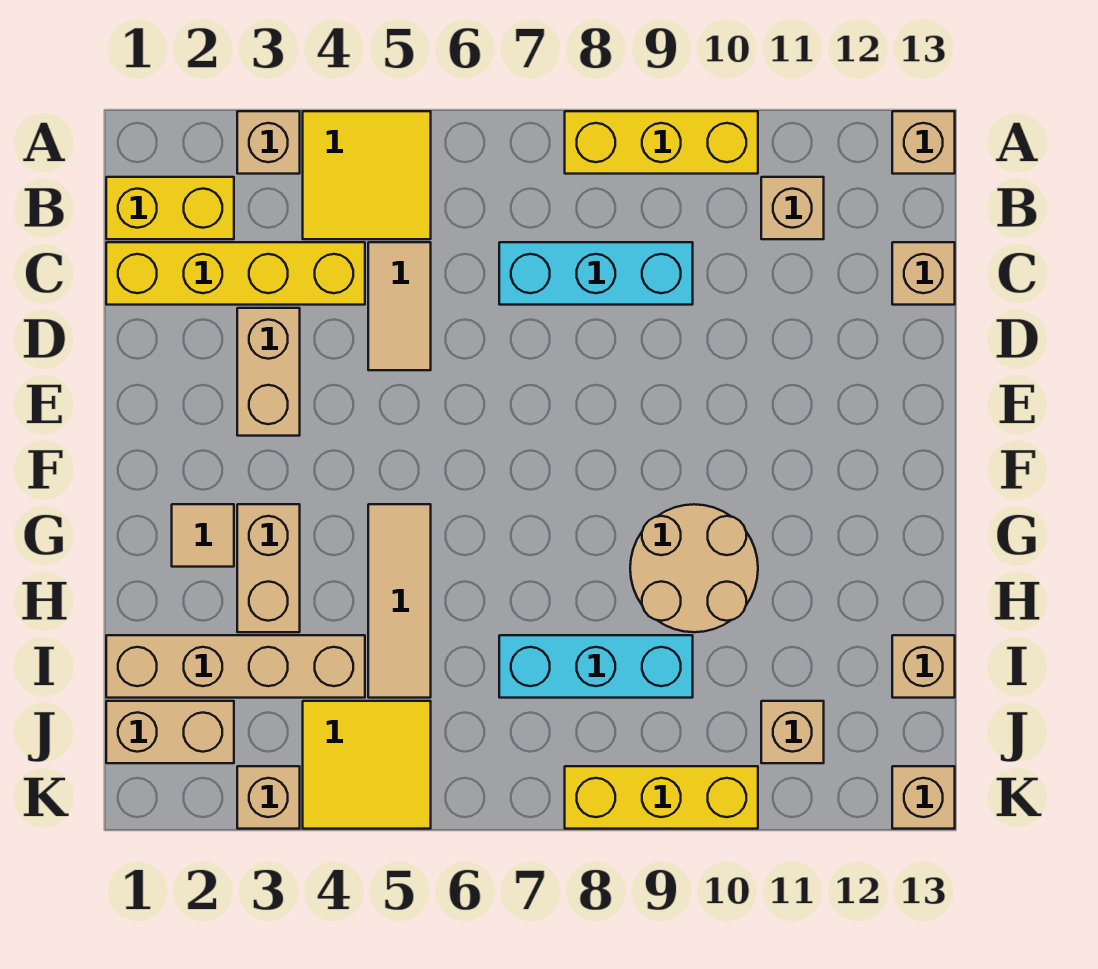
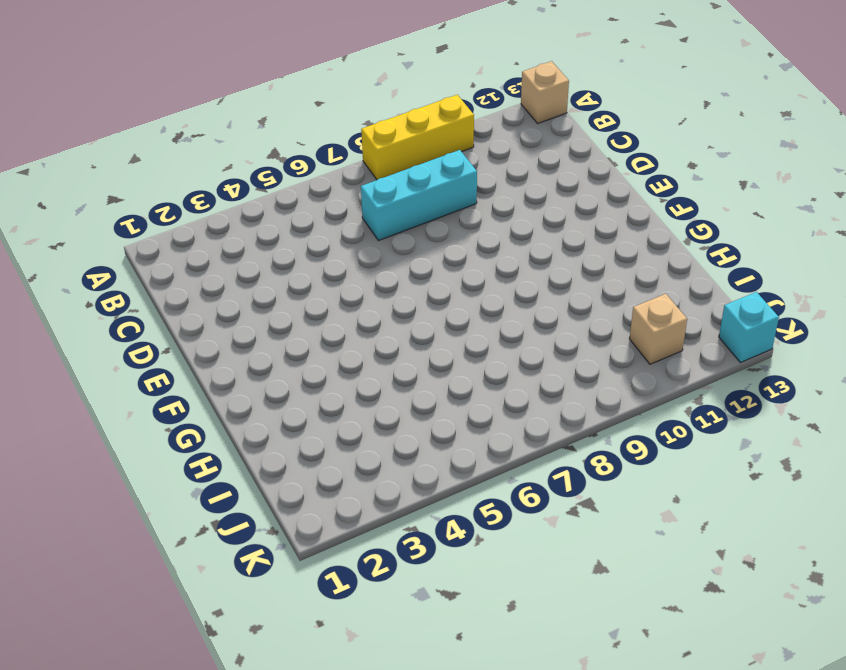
cyan 1x1 brick [719,292,779,363] -> tan 1x1 brick [892,766,955,829]
none -> tan 1x1 brick [237,111,300,174]
none -> yellow 2x2 tile [303,111,431,239]
none -> yellow 1x2 brick [106,177,234,239]

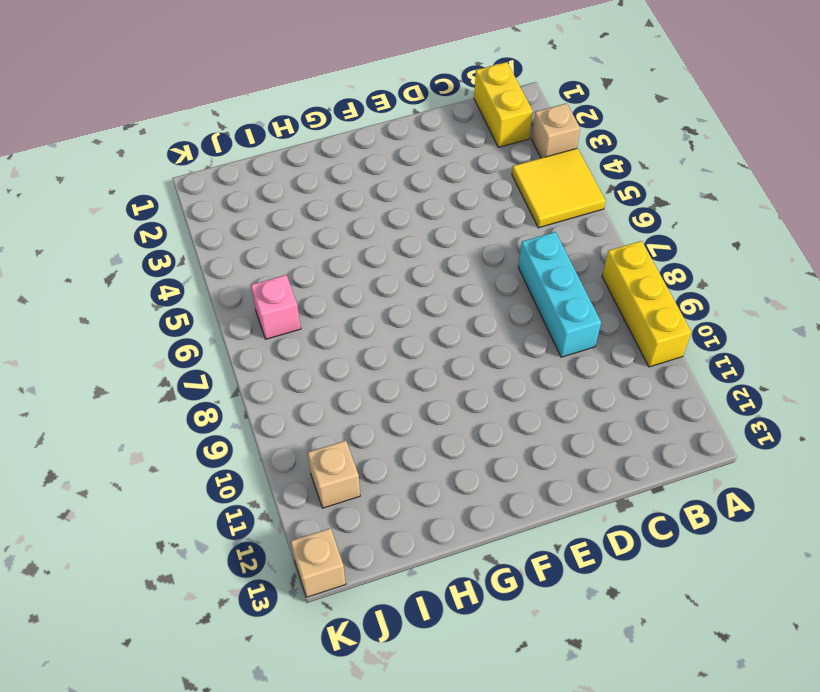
pink 1x1 brick [251,275,301,339] -> none
none -> tan 1x1 brick [892,111,955,174]
none -> tan 1x1 brick [761,177,824,239]
none -> yellow 1x4 brick [106,242,365,305]

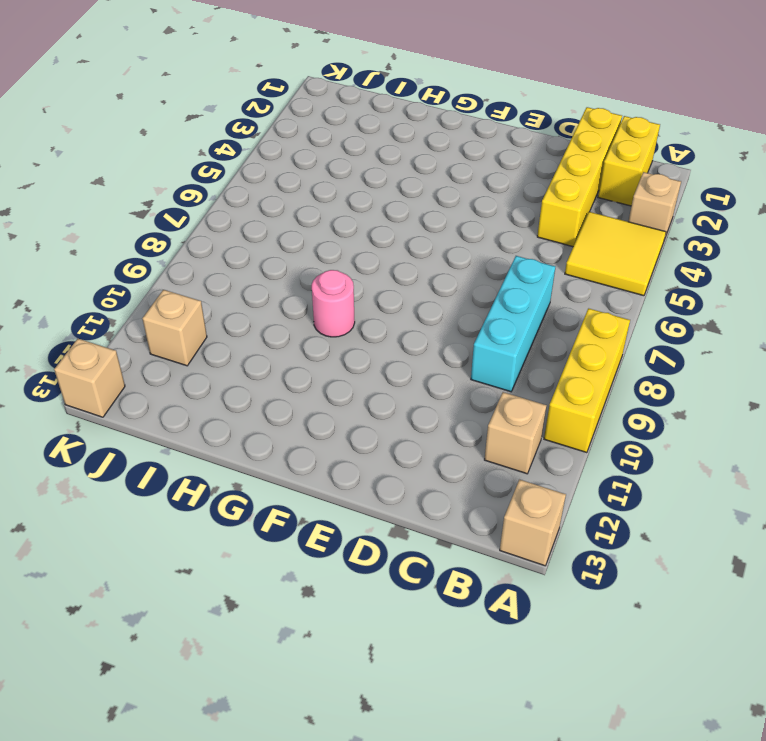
pink 1x1 round brick [312,270,355,337] -> tan 2x2 round brick [630,504,758,632]
none -> tan 1x2 tile [368,242,431,370]
none -> tan 1x1 brick [892,242,955,305]
none -> tan 1x2 brick [237,308,300,436]

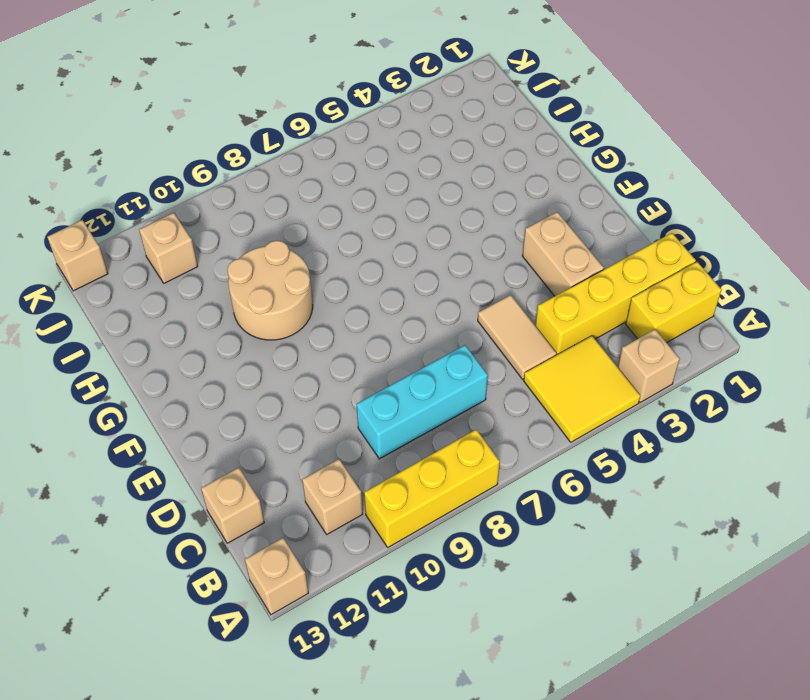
none -> tan 1x1 tile [172,504,234,567]
none -> tan 1x2 brick [237,504,300,632]
none -> tan 1x3 tile [368,504,431,698]

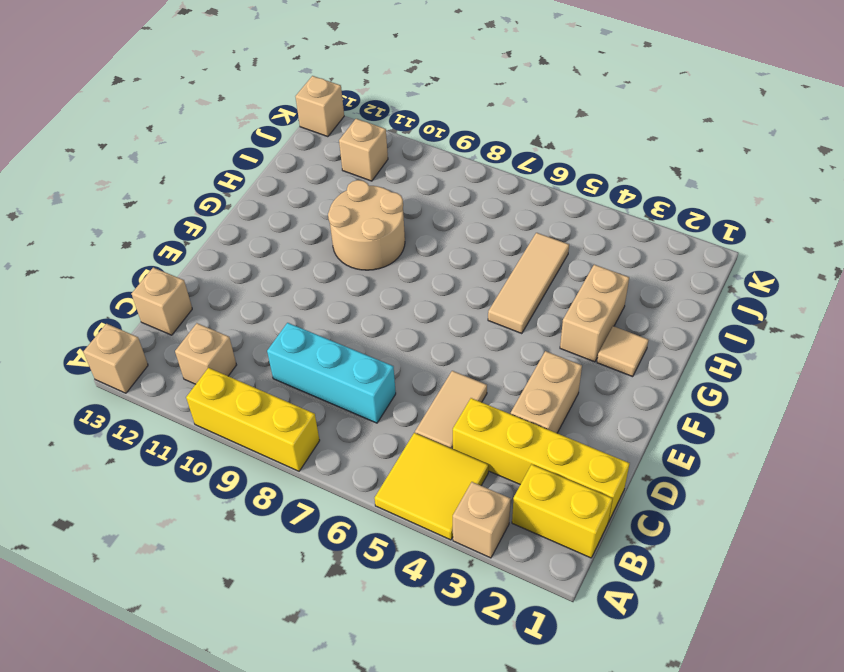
none -> tan 1x4 brick [106,635,365,698]
none -> cyan 1x3 brick [499,635,693,698]
none -> tan 1x1 brick [892,635,955,698]

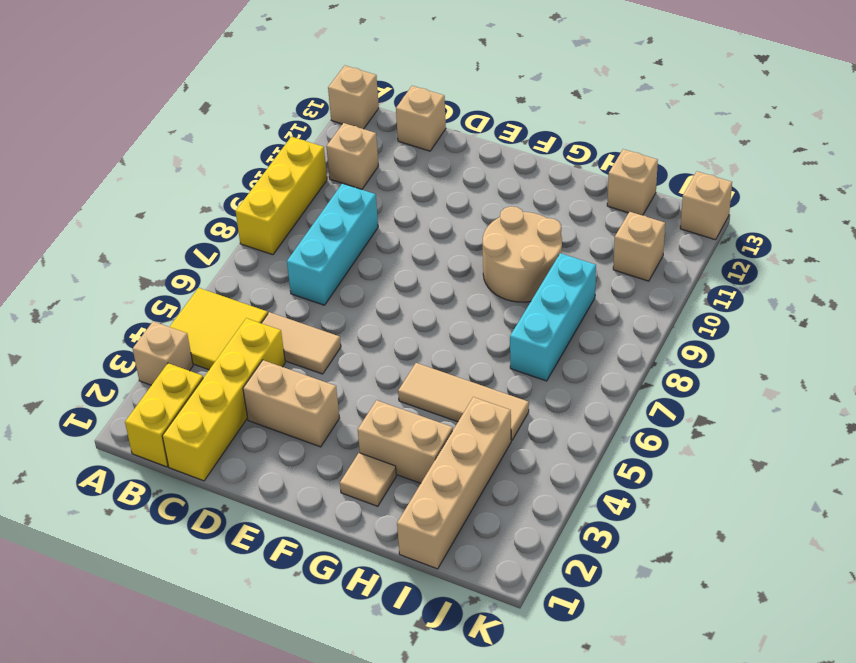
none -> tan 1x2 brick [106,701,234,763]
none -> yellow 2x2 tile [303,701,431,829]
none -> tan 1x1 brick [237,766,300,829]

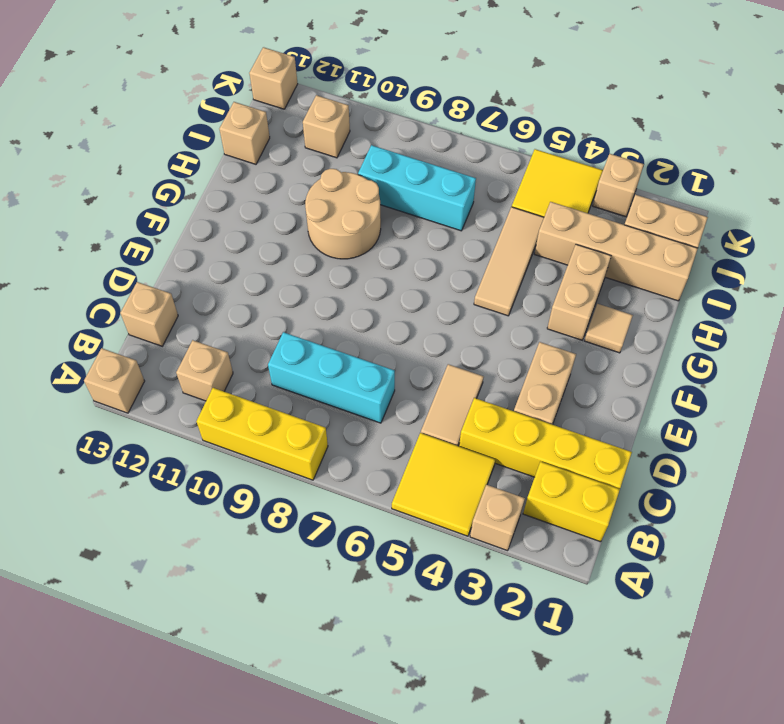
none -> yellow 1x3 brick [565,766,758,829]

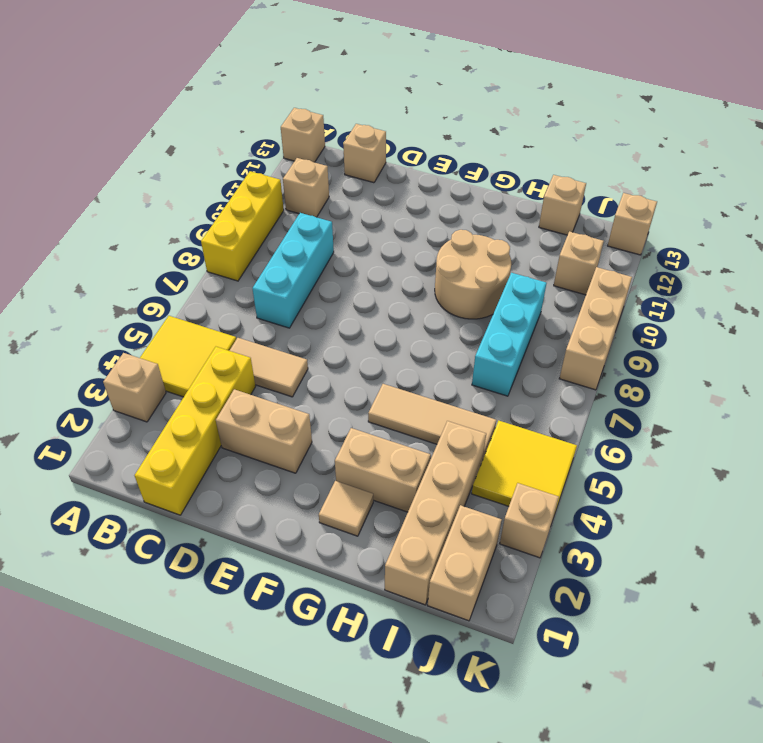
tan 1x3 brick [559,267,632,390] -> yellow 1x3 brick [565,766,758,829]
none -> yellow 1x2 brick [106,177,234,239]

